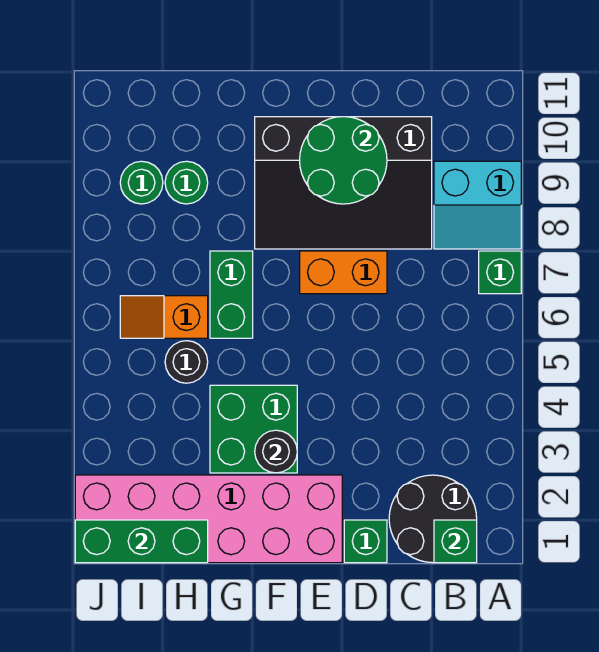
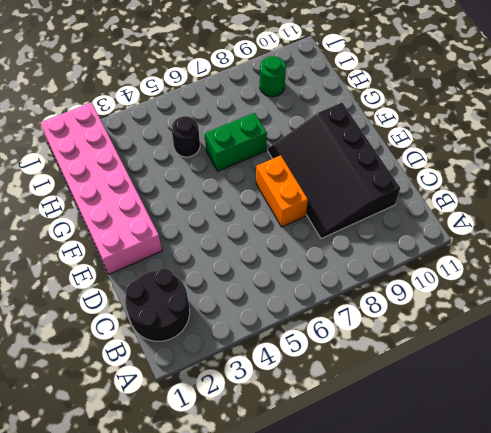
none -> green 1x1 brick [479,251,521,294]
none -> cyan 2x2 slope [434,161,521,249]
none -> green 1x1 brick [344,520,387,563]

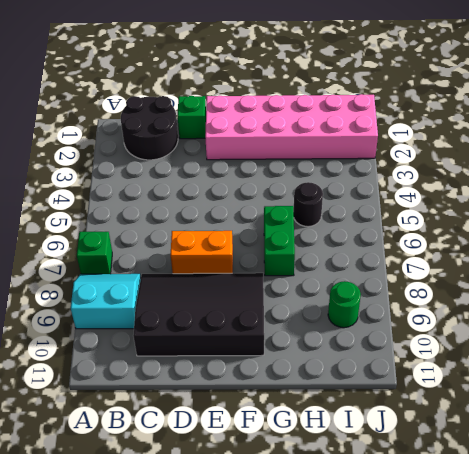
none -> green 2x2 brick [210,385,297,473]
none -> orange 1x2 slope [120,296,208,338]
none -> green 1x1 round brick [165,161,208,204]

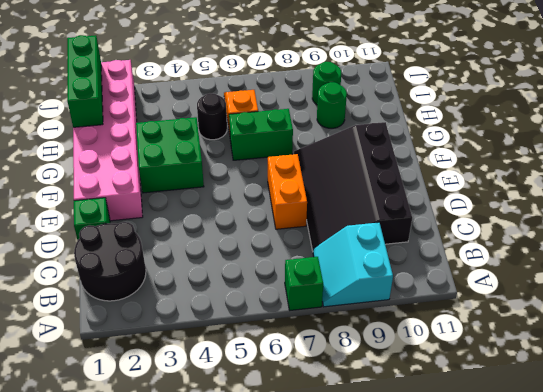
none -> green 1x1 brick [434,520,477,563]
none -> green 2x2 round brick [300,117,387,204]
none -> black 1x1 round brick [255,430,297,473]

